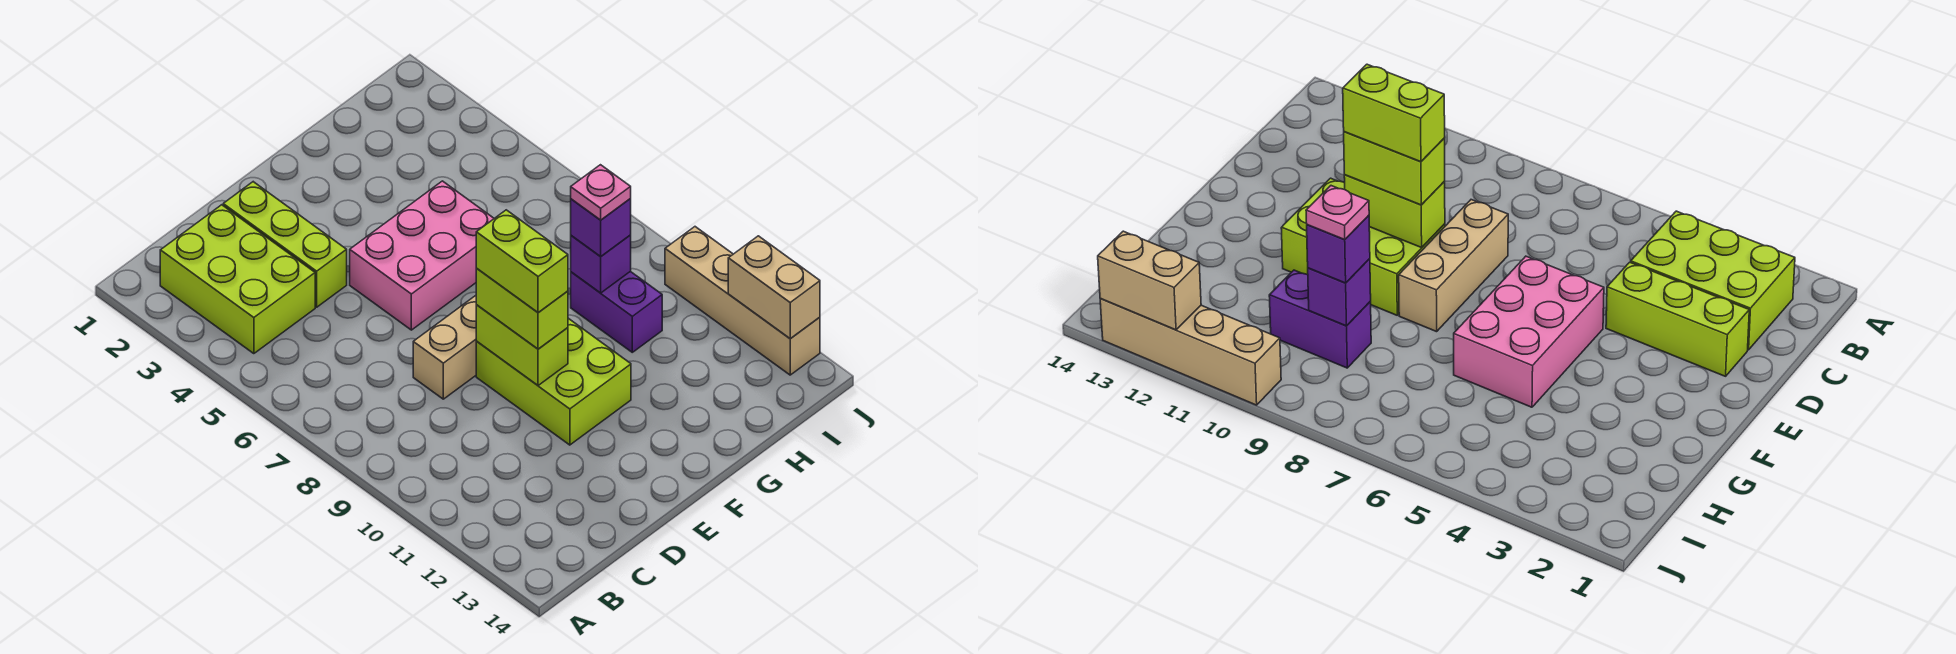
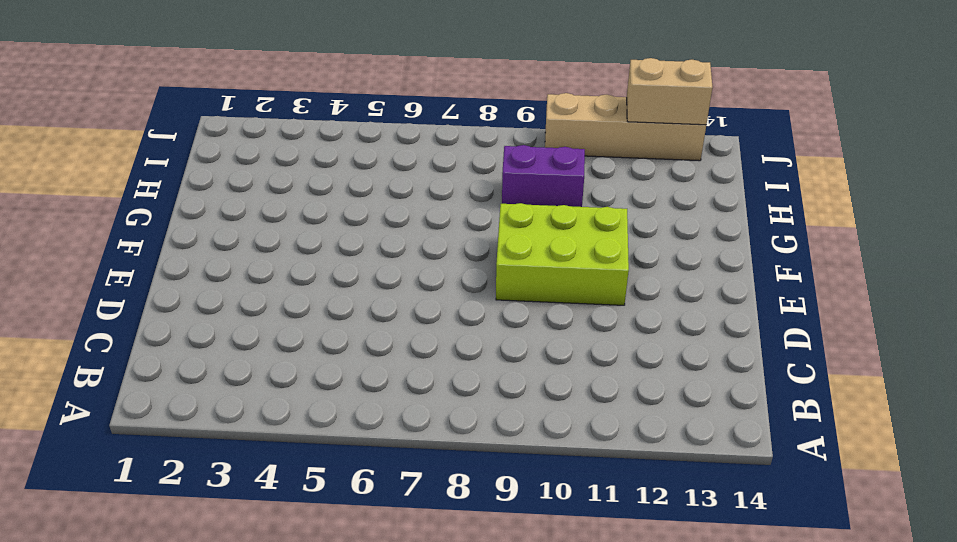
none -> lime 2x3 brick [160,205,315,354]
none -> lime 1x3 brick [223,182,347,307]
none -> tan 1x3 brick [413,296,476,399]

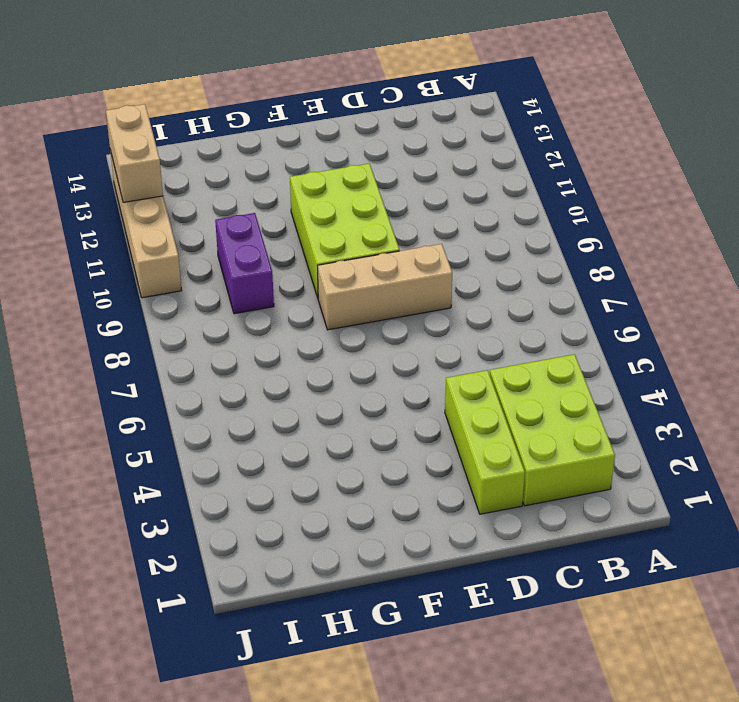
none -> pink 2x3 brick [350,181,494,330]
none -> lime 1x2 brick [476,305,568,386]
none -> purple 1x1 brick [571,235,631,293]

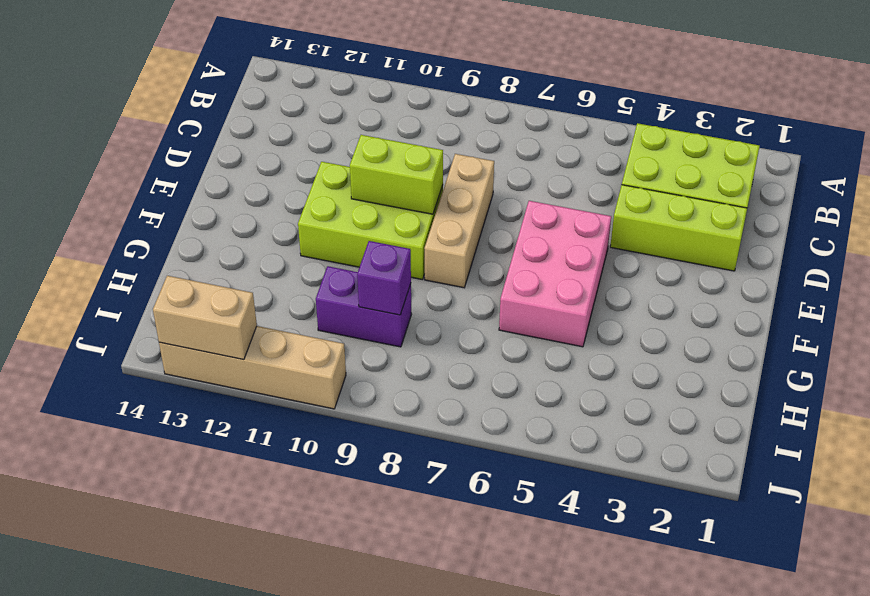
none -> lime 1x2 brick [476,269,568,349]
none -> purple 1x1 brick [571,199,631,257]
none -> lime 1x2 brick [476,210,568,313]

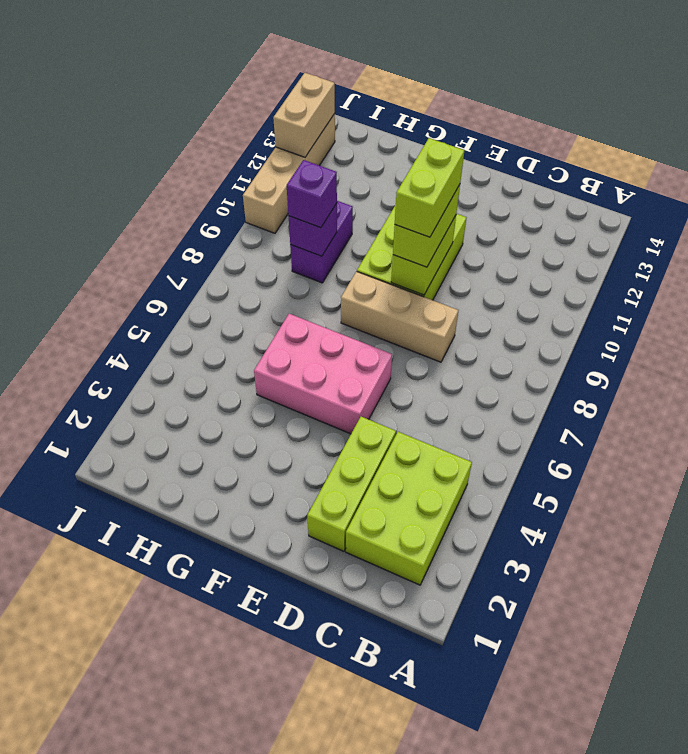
none -> pink 1x1 plate [571,165,631,220]

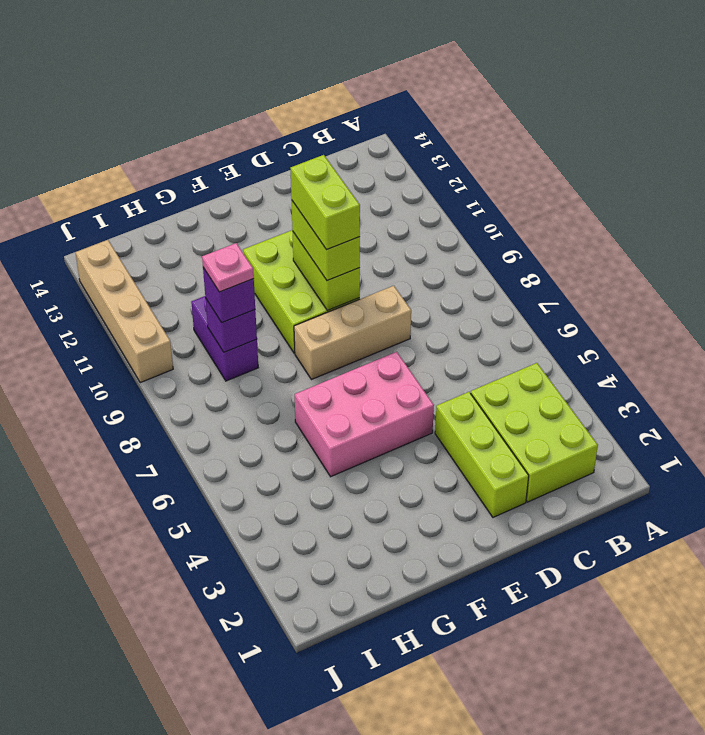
none -> tan 1x2 brick [728,236,820,339]

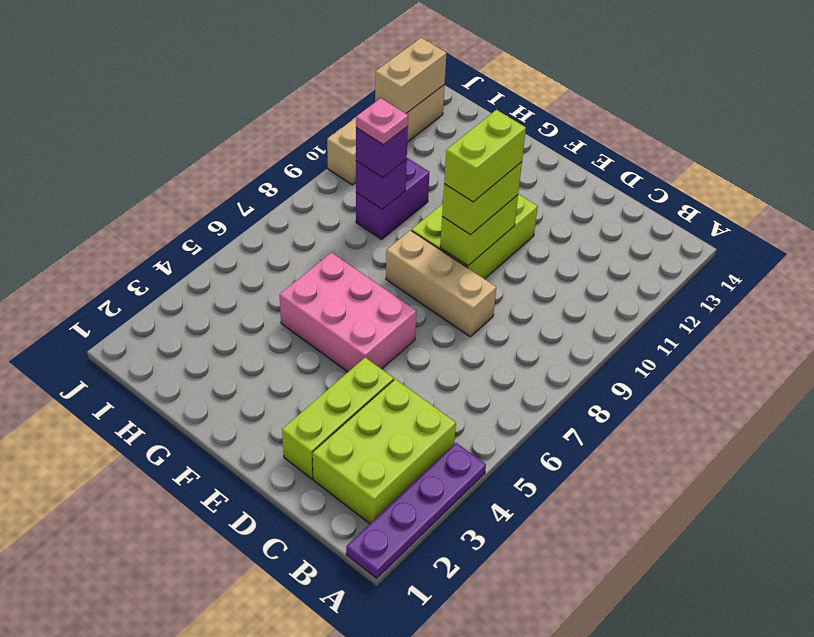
purple 1x4 plate [346,443,486,578] -> none

